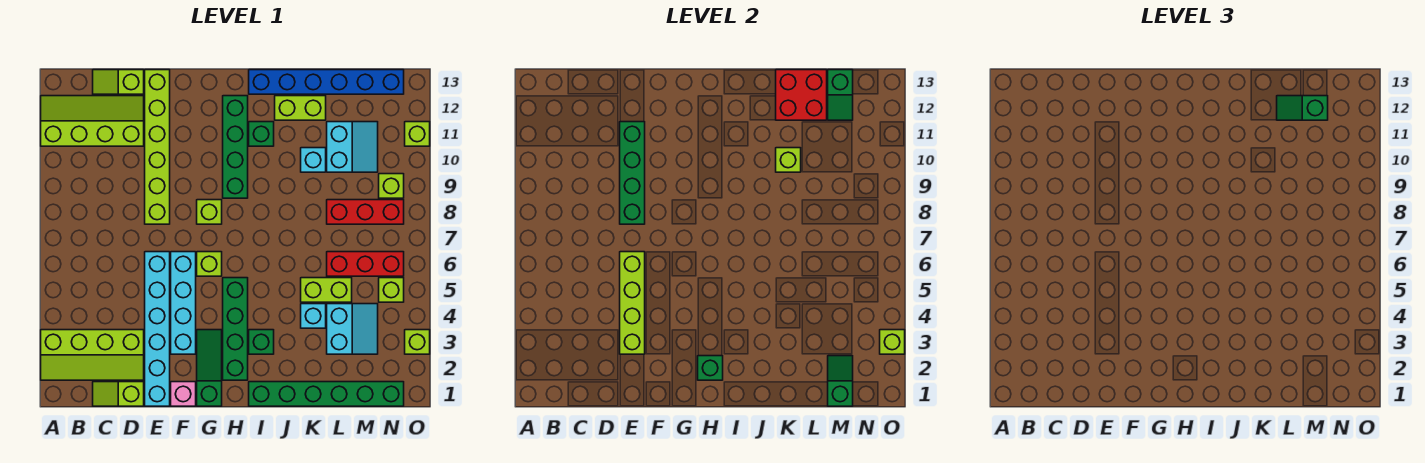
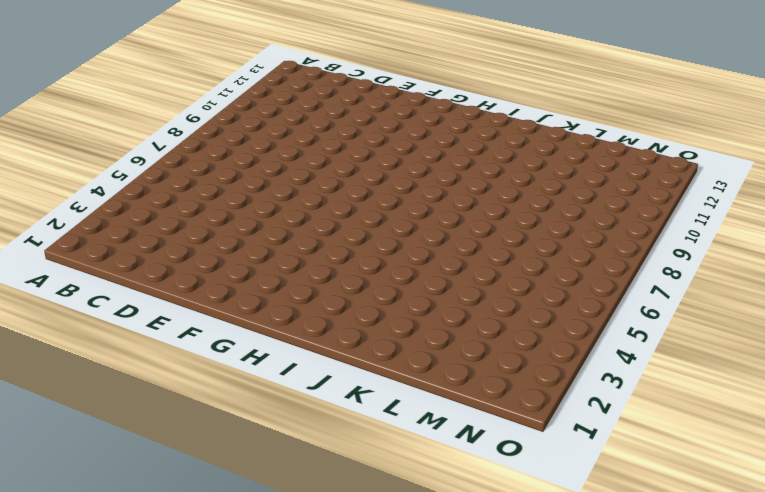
none -> lime 2x4 slope [41,330,144,380]
none -> lime 2x4 slope [41,96,144,146]
none -> lime 1x2 slope [93,382,144,406]
none -> lime 1x2 slope [93,70,144,94]

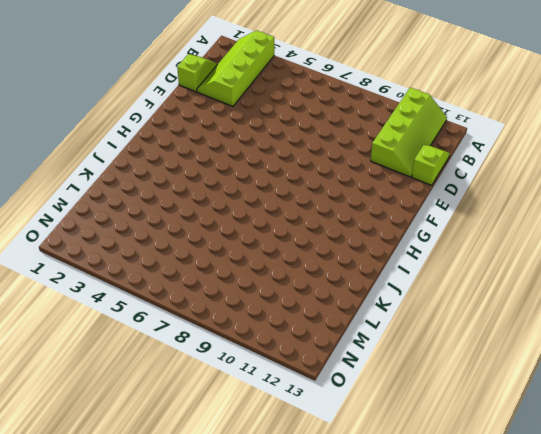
none -> cyan 1x6 brick [145,252,170,406]
none -> lime 1x6 brick [145,70,170,224]
none -> pink 1x1 brick [171,382,196,406]
none -> cyan 1x4 brick [171,252,196,354]

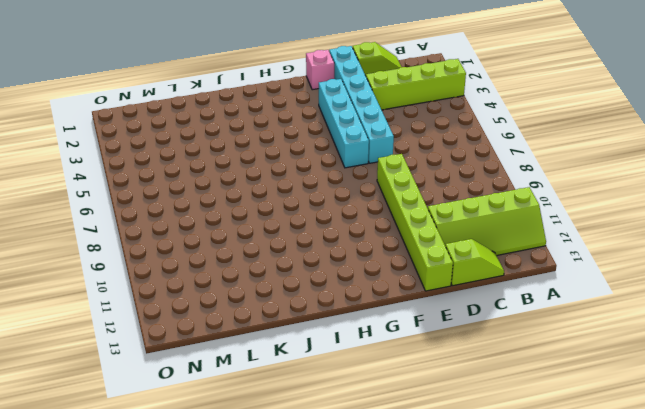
none -> green 1x3 slope [197,330,222,406]
none -> lime 1x1 brick [197,252,222,276]
none -> lime 1x1 brick [197,200,222,224]
none -> green 1x4 brick [223,278,248,380]

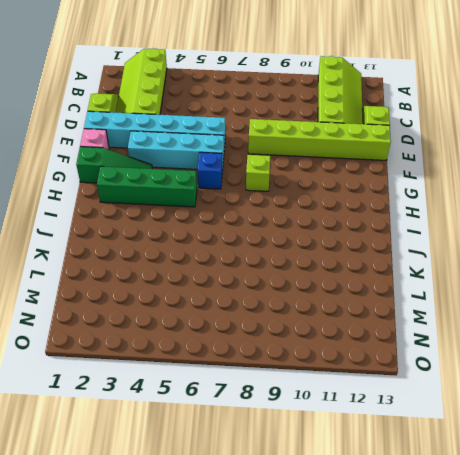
blue 1x1 brick [197,152,222,189] -> lime 1x1 brick [197,252,222,276]
none -> green 1x4 brick [223,96,248,198]
none -> green 1x6 brick [249,382,404,406]
none -> green 1x1 brick [249,330,274,354]
none -> green 1x1 brick [249,122,274,146]

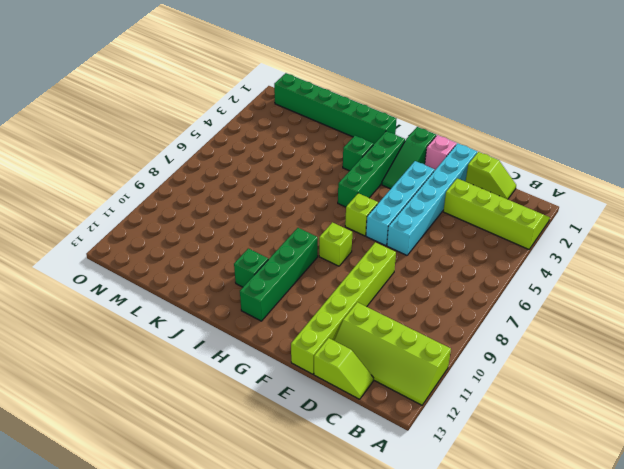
none -> blue 1x6 brick [249,70,404,94]
none -> lime 1x2 brick [275,96,326,120]
none -> cyan 1x1 brick [301,304,326,328]
none -> lime 1x2 brick [301,278,352,302]

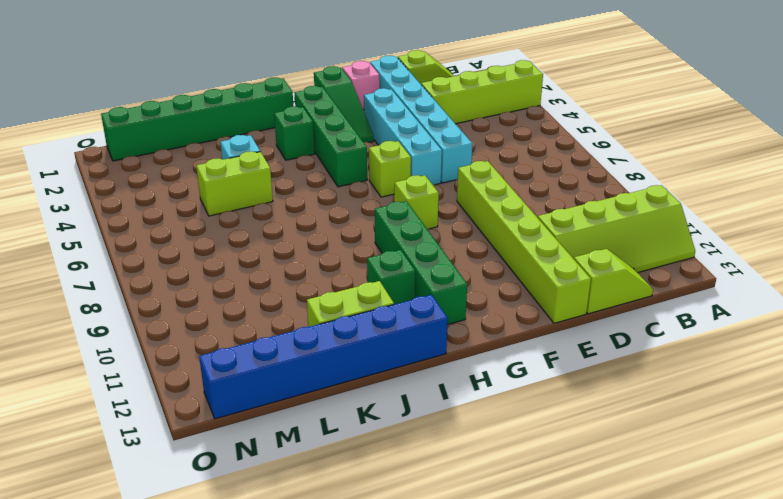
none -> cyan 1x1 brick [301,148,326,172]
none -> cyan 2x2 slope [327,304,378,354]
none -> red 1x3 brick [327,252,404,276]
none -> red 1x3 brick [327,200,404,224]

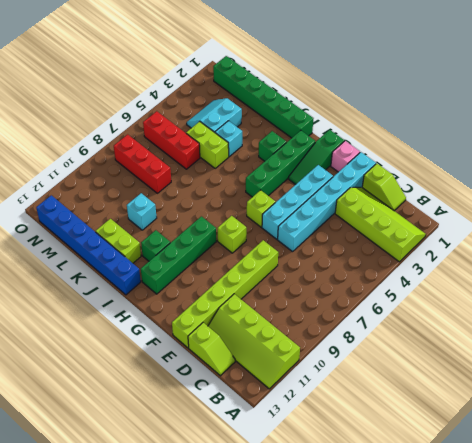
none -> cyan 2x2 slope [327,122,378,172]
none -> lime 1x1 brick [379,278,404,302]
none -> lime 1x1 brick [379,174,404,198]
none -> lime 1x1 brick [405,330,430,354]

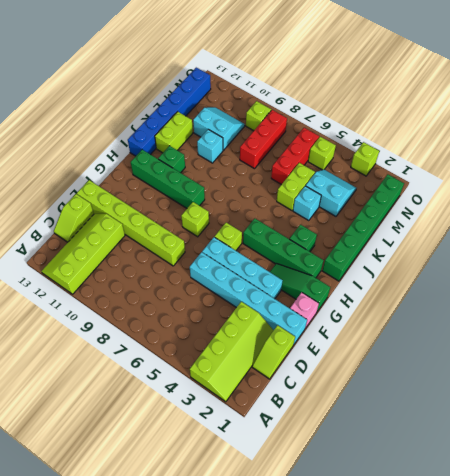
none -> lime 1x1 brick [405,122,430,146]
none -> lime 1x4 brick [620,252,645,354]
none -> green 1x4 brick [620,122,645,224]
none -> green 1x1 brick [698,356,723,380]

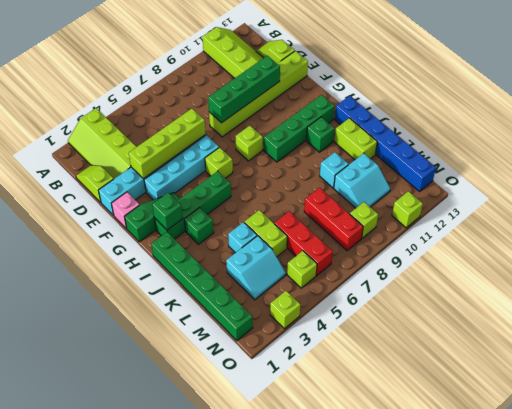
none -> lime 1x1 brick [776,148,801,172]
none -> red 2x2 brick [776,70,827,120]
none -> green 1x2 slope [828,356,853,406]
none -> green 1x2 slope [828,70,853,120]

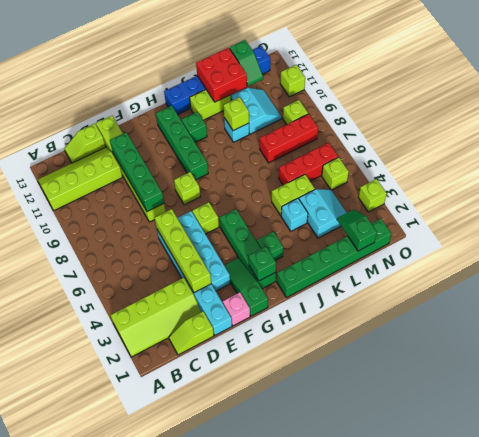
none -> lime 1x1 brick [880,330,905,354]
none -> green 1x2 slope [1277,96,1328,120]

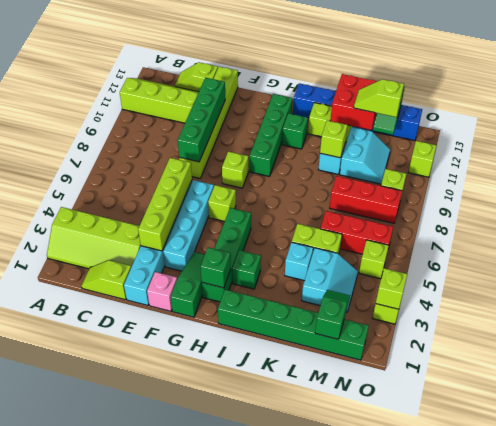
lime 1x2 slope [354,79,404,117] -> green 1x2 slope [1277,96,1328,120]

